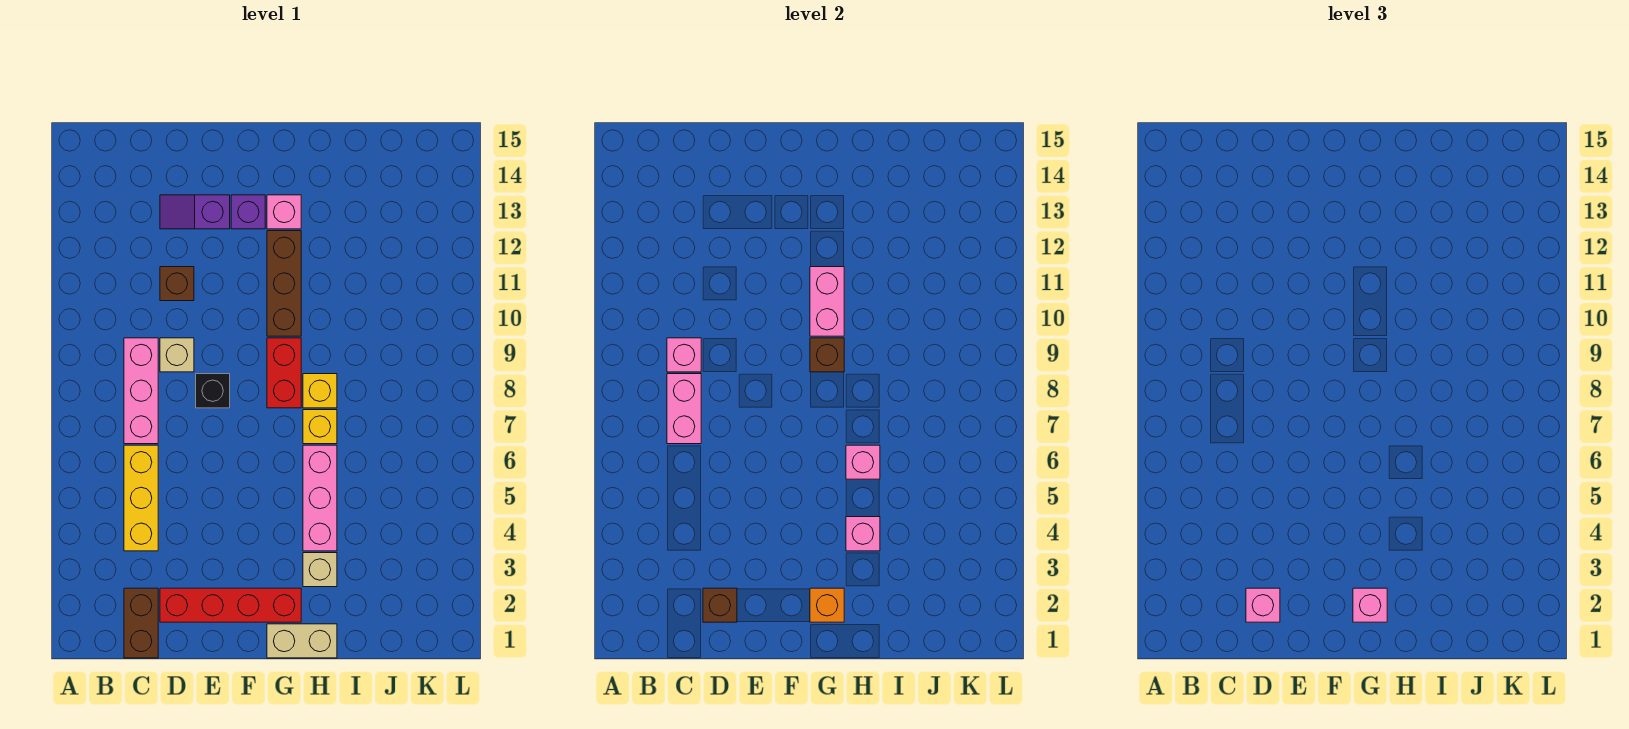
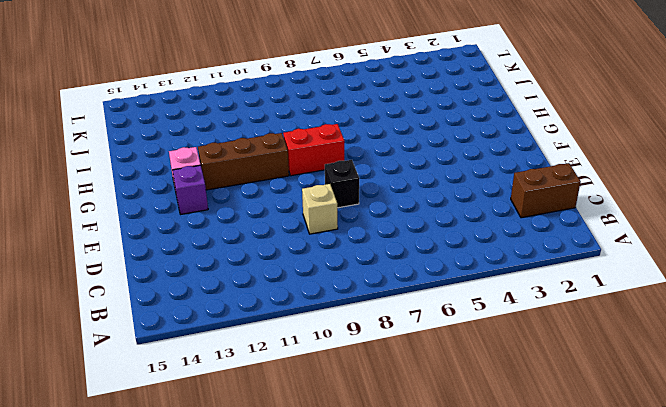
none -> yellow 1x3 brick [124,445,158,551]
none -> pink 1x3 brick [124,338,158,444]
none -> red 1x4 brick [160,588,301,622]

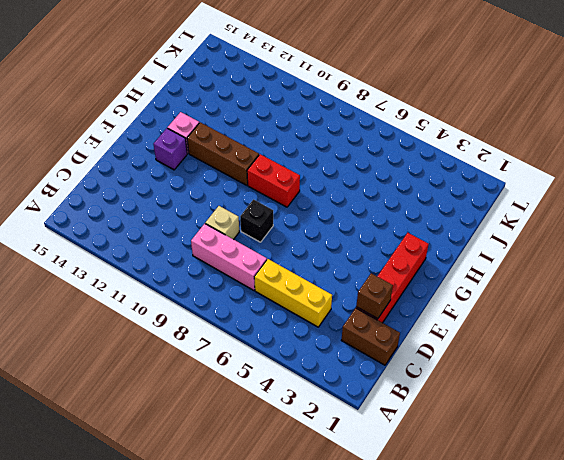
none -> brown 1x1 brick [160,267,194,301]
none -> purple 1x2 slope [160,195,230,229]
none -> tan 1x2 brick [267,624,337,658]

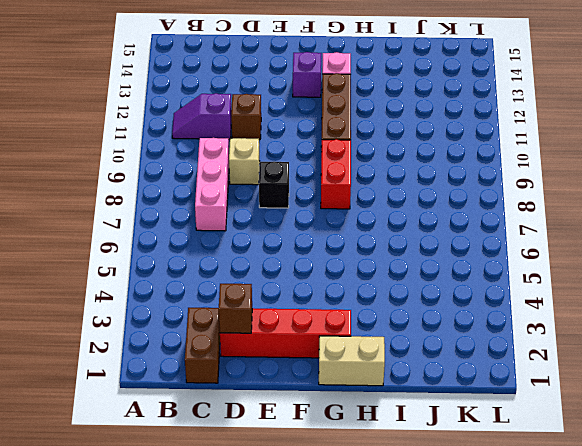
purple 1x2 slope [172,93,231,139] -> purple 1x2 slope moved to [160,195,230,229]
none -> yellow 1x3 brick [124,445,158,551]
none -> tan 1x1 brick [303,553,337,587]
none -> pink 1x3 brick [303,445,337,551]

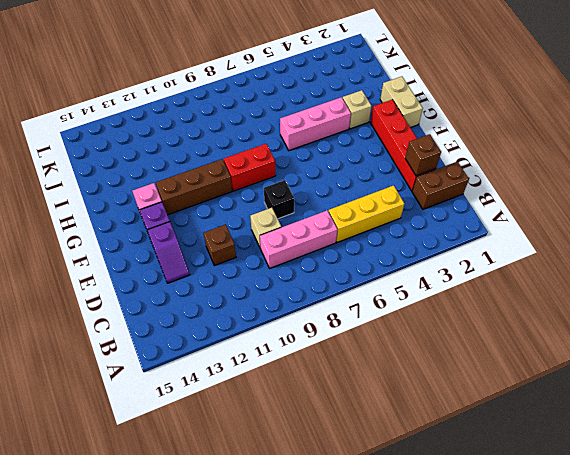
none -> yellow 1x1 brick [303,410,337,444]
none -> yellow 1x1 brick [303,374,337,408]
none -> pink 1x2 brick [667,374,701,444]

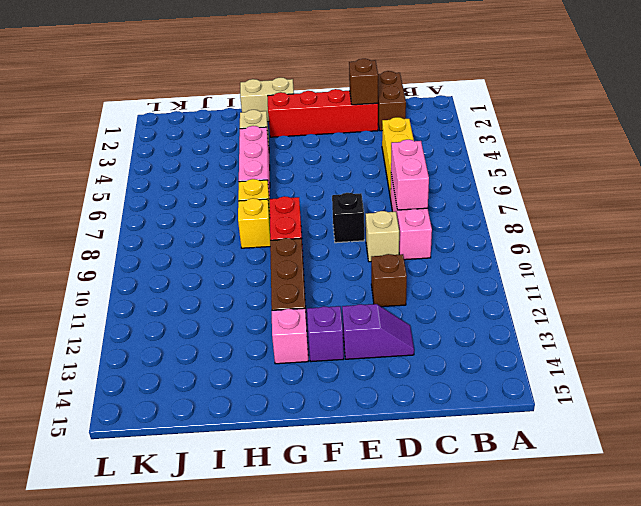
none -> pink 1x1 brick [667,338,701,372]
none -> orange 1x1 brick [810,588,844,622]
none -> brown 1x1 brick [810,338,844,372]

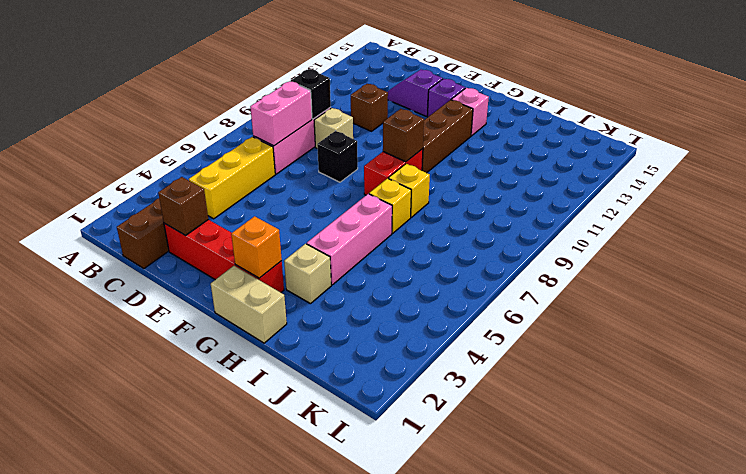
black 1x1 brick [291,69,331,119] -> pink 1x1 brick [667,338,701,372]
none -> pink 1x2 brick [810,267,844,336]
none -> pink 1x1 brick [846,517,880,551]
none -> pink 1x1 brick [846,445,880,479]

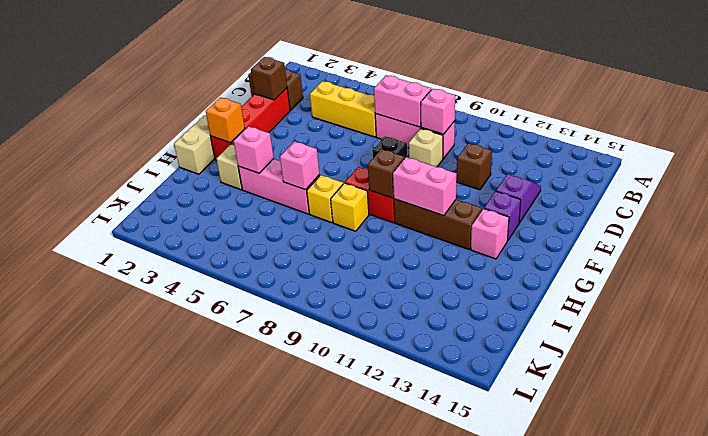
none -> pink 1x1 brick [1246,588,1280,622]
none -> pink 1x1 brick [1353,588,1387,622]

